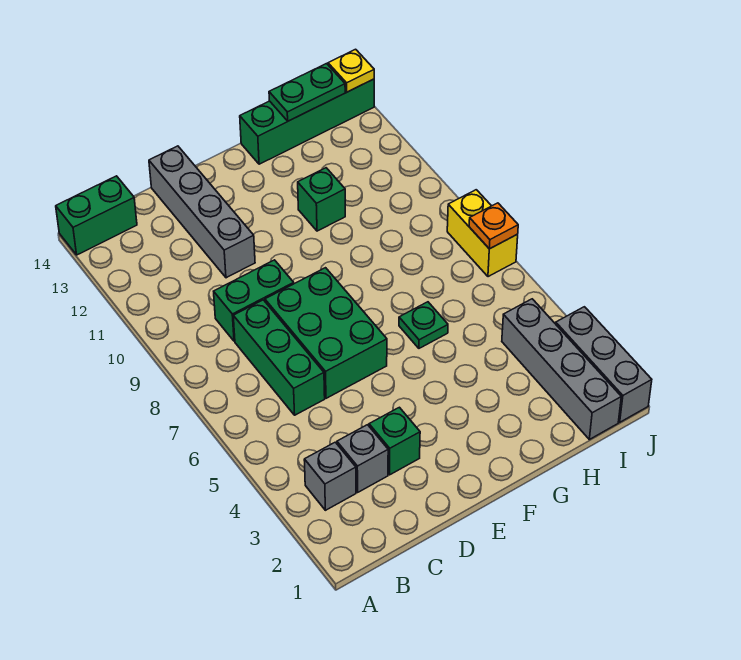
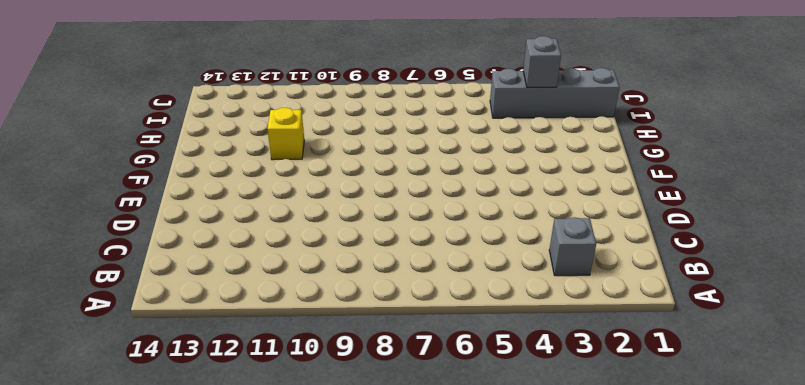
yellow 1x1 brick [268,108,304,160] -> green 1x1 brick [298,168,345,231]
grey 1x1 brick [523,36,561,87] -> grey 1x1 brick moved to [337,425,388,492]
none -> green 1x2 brick [56,176,137,255]
none -> green 1x3 brick [233,300,325,415]
none -> green 1x2 brick [214,260,294,341]

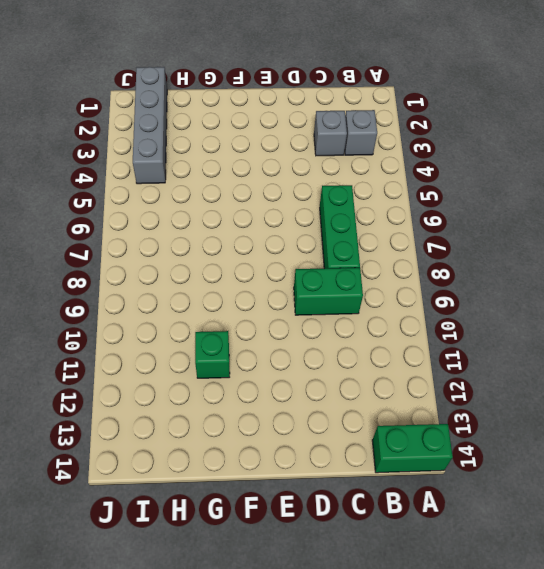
none -> green 1x1 brick [369,407,420,475]
none -> green 2x3 brick [265,268,387,398]
none -> grey 1x4 brick [149,146,255,278]

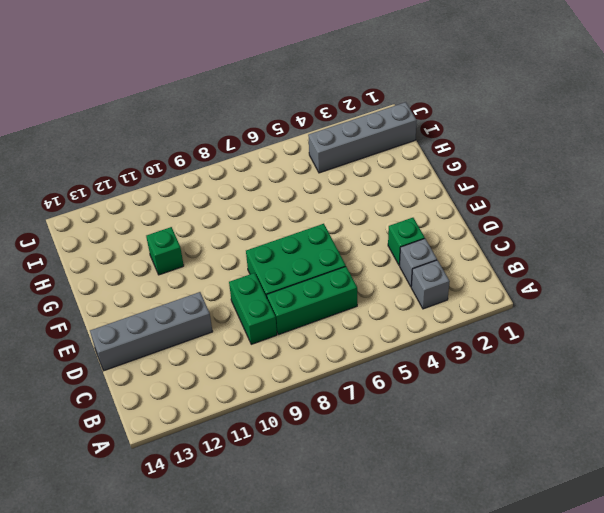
none -> green 1x2 brick [56,176,137,255]
none -> green 1x1 plate [399,302,448,348]
none -> green 1x4 brick [240,79,374,164]

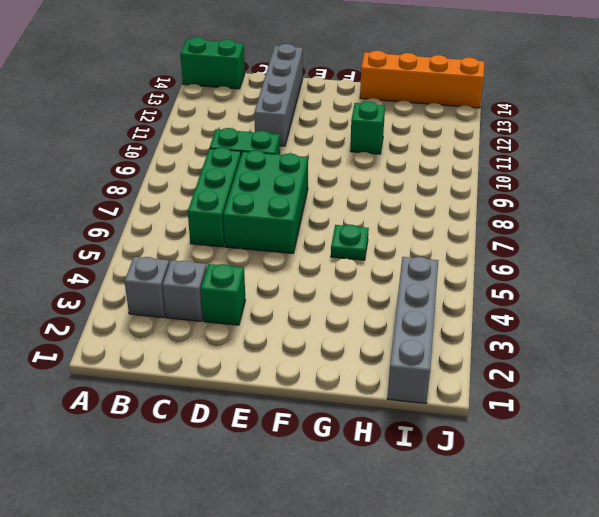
orange 1x4 brick [360,51,484,108] -> green 1x4 brick [240,79,374,164]
none -> grey 1x3 brick [556,307,652,422]
none -> yellow 1x2 brick [447,190,518,277]
none -> green 1x2 plate [269,64,345,121]

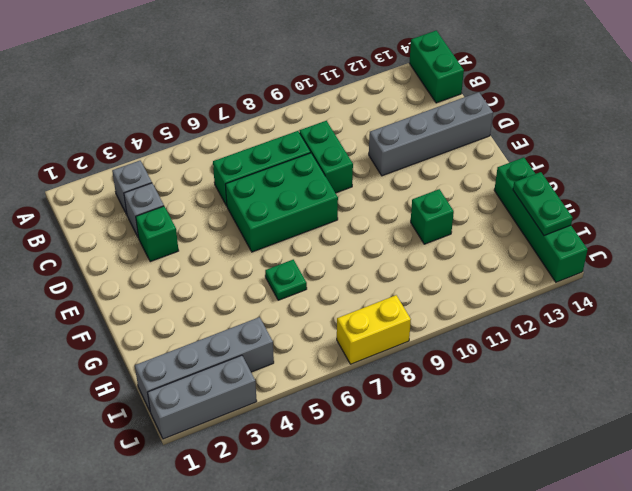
none -> orange 1x1 plate [469,203,518,249]
none -> yellow 1x1 plate [328,49,374,92]

